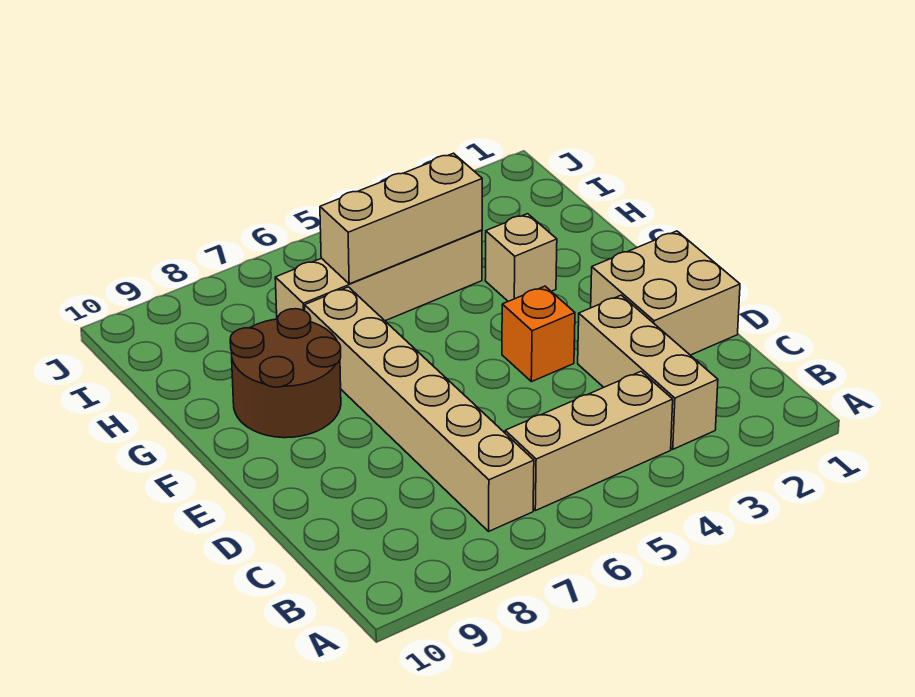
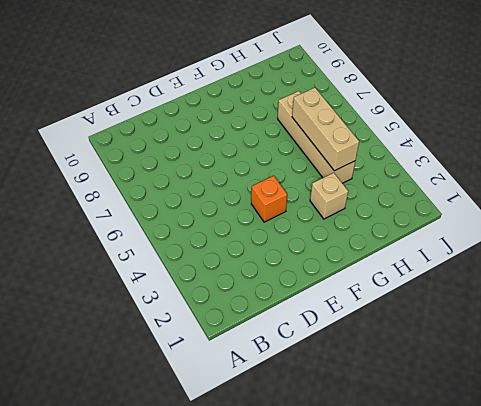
none -> tan 1x3 brick [578,295,718,449]
none -> tan 1x3 brick [505,372,673,511]

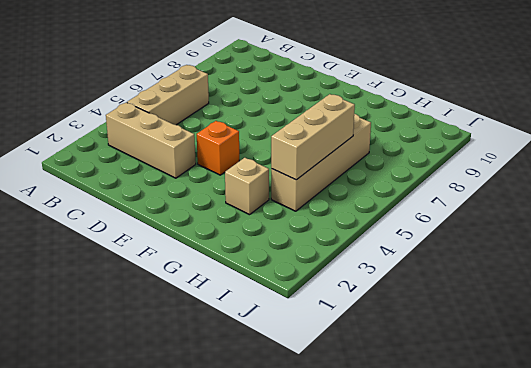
none -> tan 1x6 brick [305,287,534,531]
none -> tan 2x2 brick [591,231,740,355]

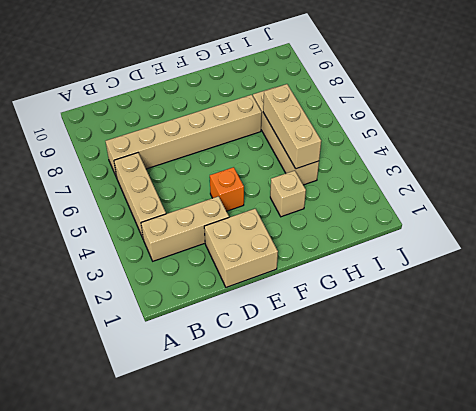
none -> brown 2x2 round brick [230,309,341,438]

